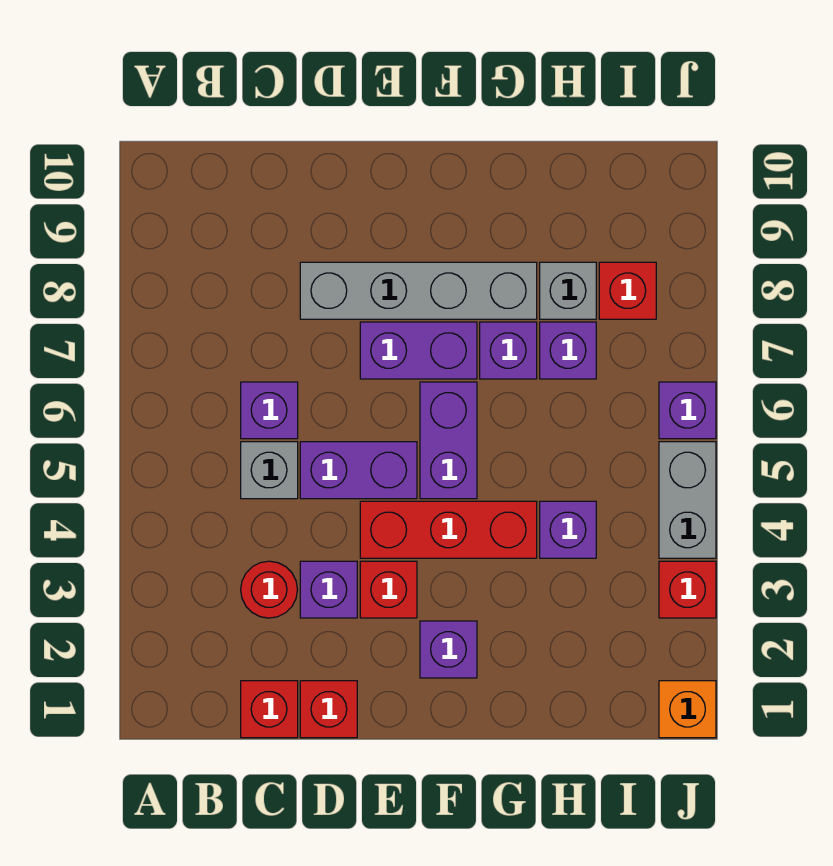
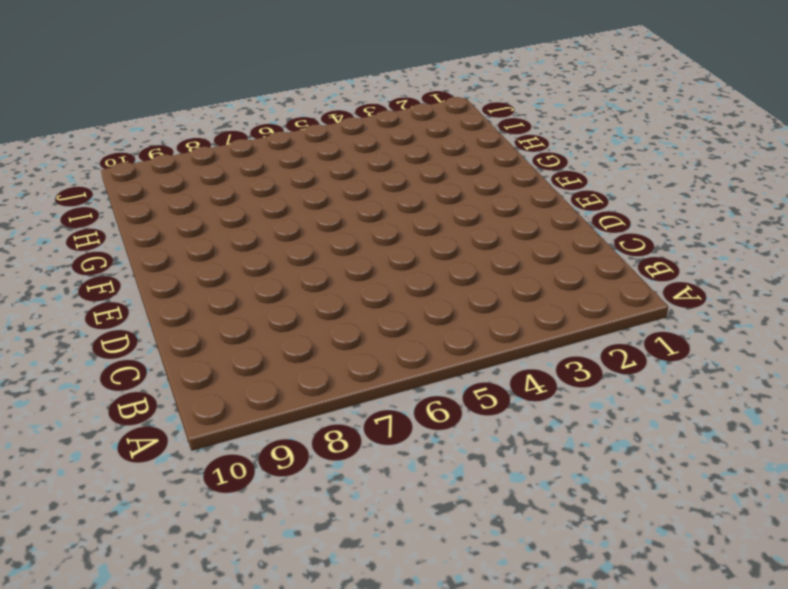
none -> red 1x1 brick [241,681,298,738]
none -> red 1x1 round brick [241,561,298,618]
none -> grey 1x1 brick [241,442,298,499]

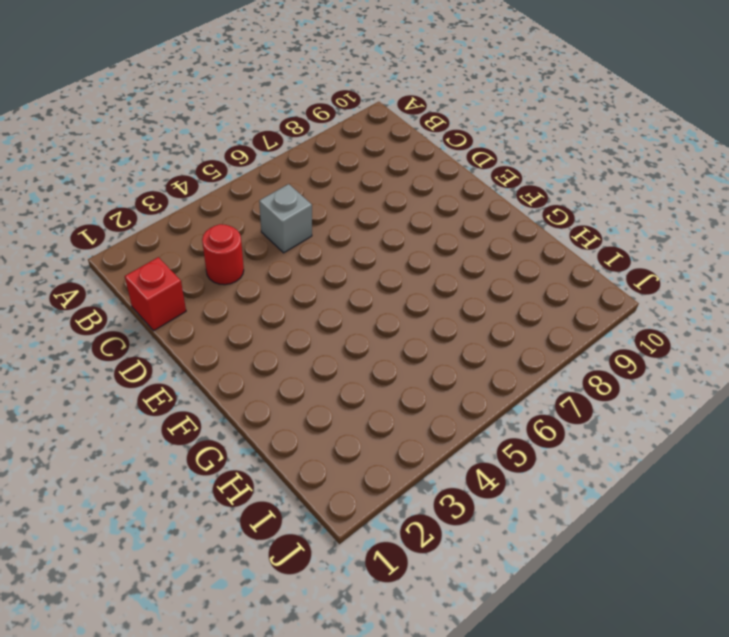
none -> purple 1x1 brick [241,382,298,439]
none -> red 1x1 brick [300,681,357,738]
none -> purple 1x1 brick [300,561,357,618]

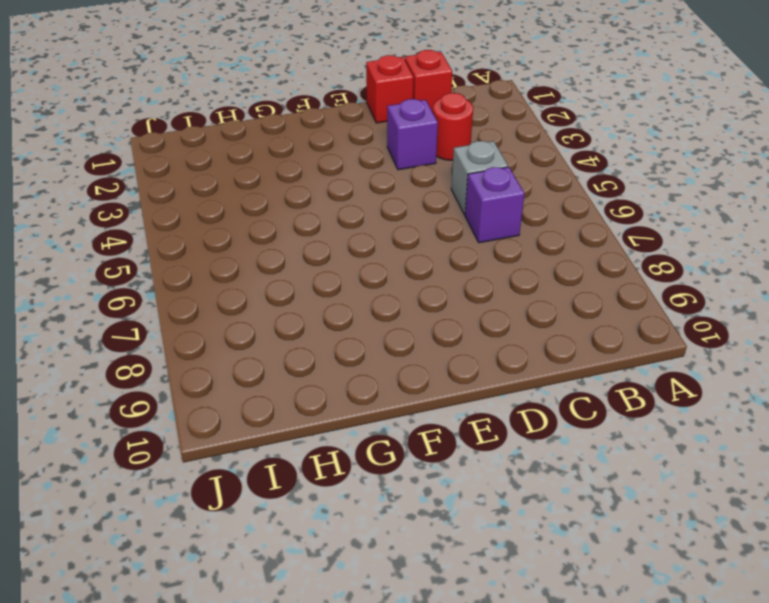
none -> purple 1x2 brick [300,442,417,499]
none -> grey 1x4 brick [300,262,537,319]
none -> red 1x1 brick [360,561,417,618]

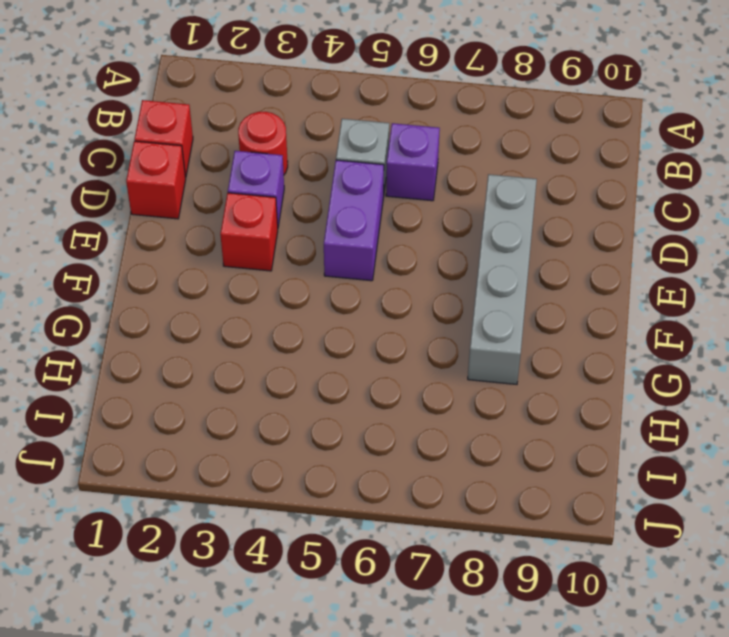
none -> red 1x3 brick [360,501,537,558]
none -> purple 1x2 brick [360,322,477,379]
none -> purple 1x1 brick [420,621,477,678]

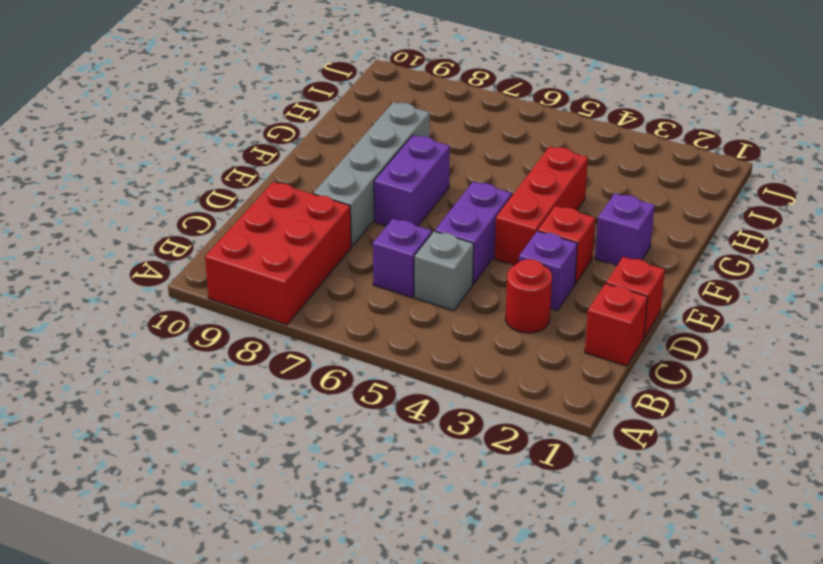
red 2x3 brick [205,182,351,325] -> none
none -> purple 1x2 brick [420,382,477,499]
none -> purple 1x1 brick [480,322,537,379]
none -> purple 1x1 brick [540,501,596,558]

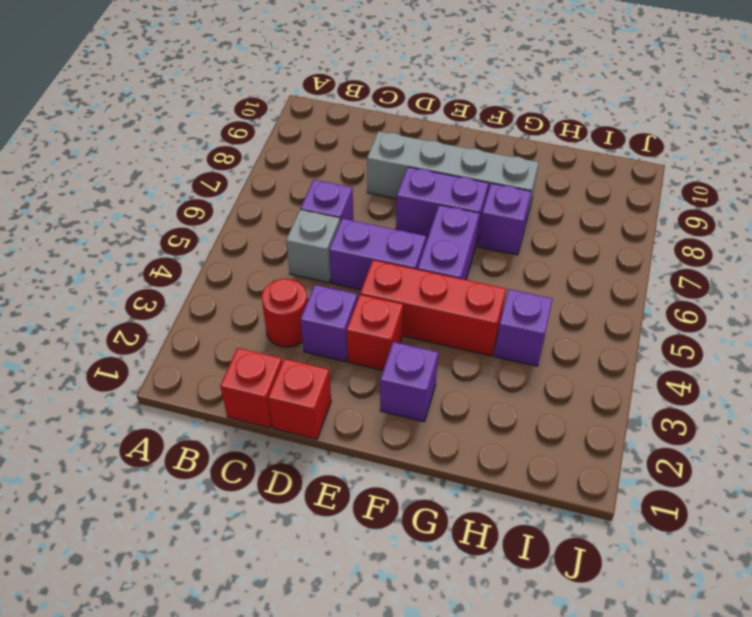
none -> purple 1x1 brick [540,322,596,379]
none -> grey 1x1 brick [540,262,596,319]
none -> red 1x1 brick [599,262,656,319]

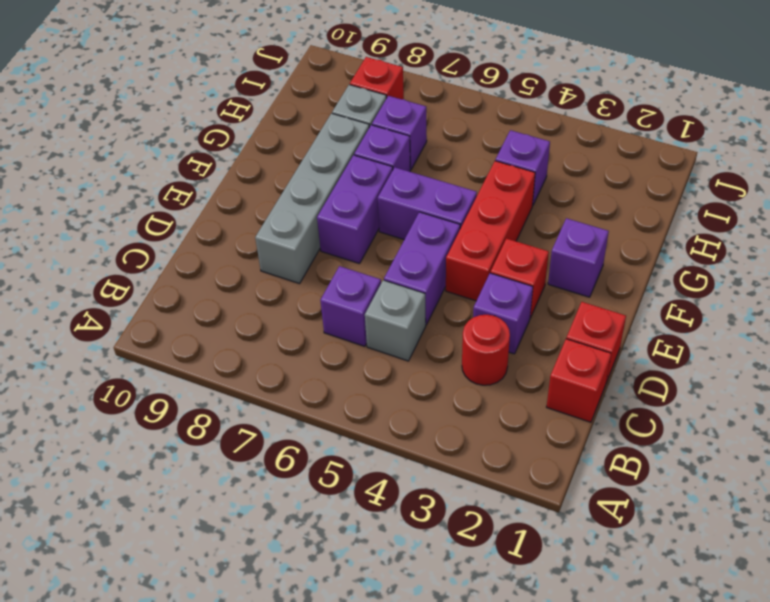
none -> orange 1x1 brick [659,681,716,738]
none -> red 1x1 brick [659,561,716,618]
none -> grey 1x2 brick [659,442,716,558]

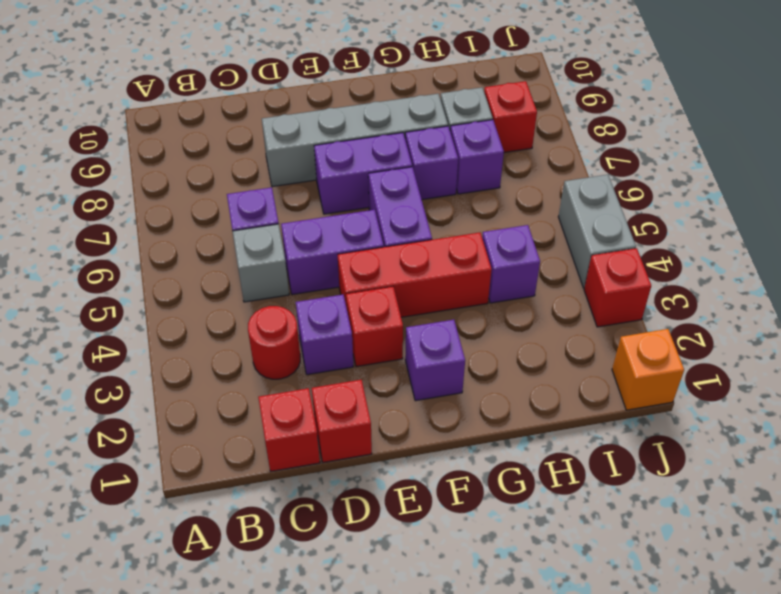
none -> purple 1x1 brick [659,382,716,439]

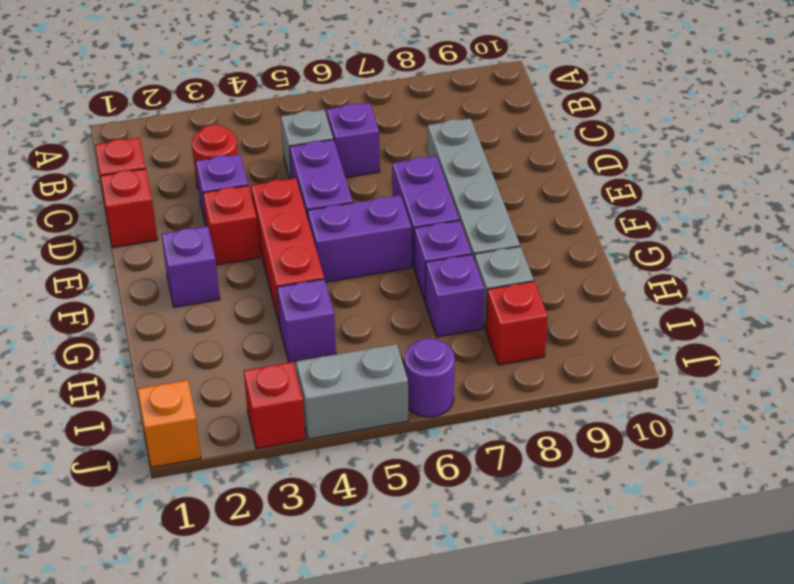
purple 1x1 round brick [404,338,455,417] -> purple 1x1 brick [659,382,716,439]

